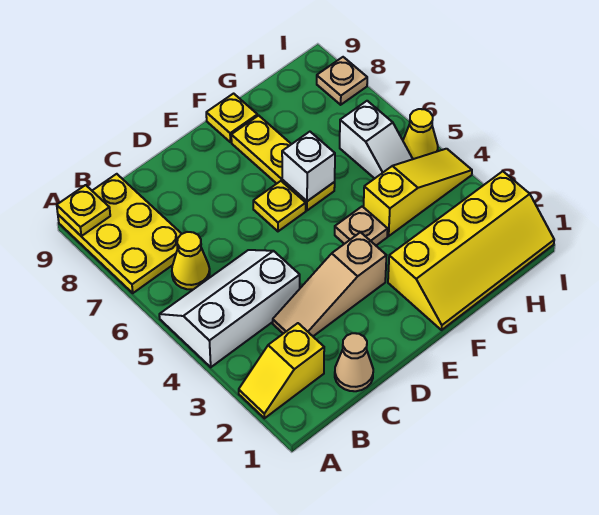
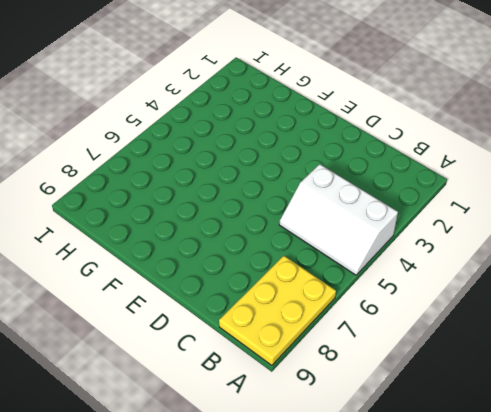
none -> yellow 1x2 slope [239,323,324,418]
none -> yellow 1x1 cone [172,232,210,289]
none -> tan 1x1 cone [335,333,373,391]

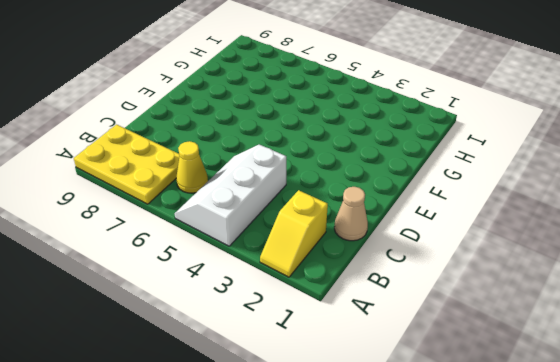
none -> tan 1x3 slope [273,232,387,336]
none -> yellow 1x1 plate [253,181,306,231]
none -> yellow 2x4 slope [388,171,554,330]

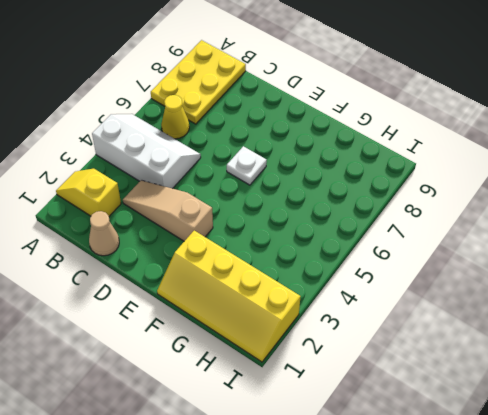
white 1x1 plate [227,146,267,185] -> yellow 1x1 plate [253,181,306,231]
none -> tan 1x1 plate [335,206,388,245]
none -> yellow 1x3 plate [231,115,335,210]
none -> yellow 1x1 plate [206,94,258,142]

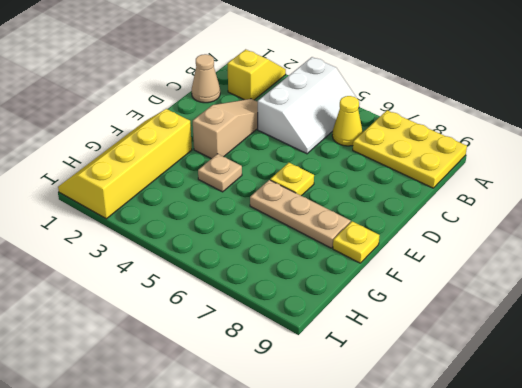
tan 1x3 plate [250,180,351,248] -> yellow 1x3 plate [231,115,335,210]
none -> yellow 1x3 slope [364,149,472,236]
none -> white 1x2 slope [340,101,413,179]
none -> yellow 1x1 cone [403,109,438,159]

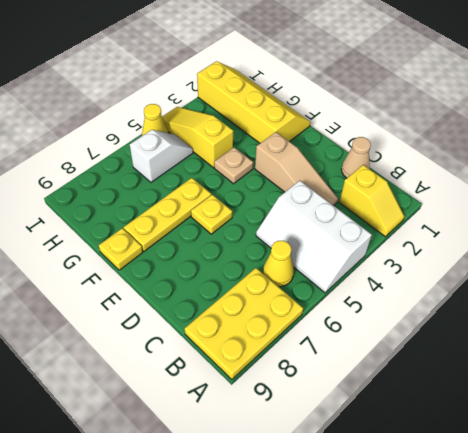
none -> tan 1x1 plate [317,57,367,105]
none -> yellow 1x1 plate [57,185,110,236]
none -> white 1x1 brick [282,132,335,201]

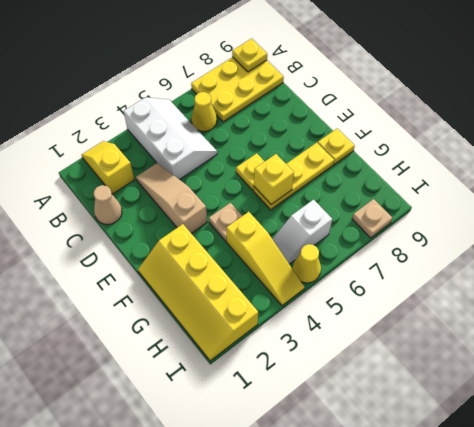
yellow 1x1 brick [254,154,294,204] -> white 1x1 brick [282,132,335,201]

